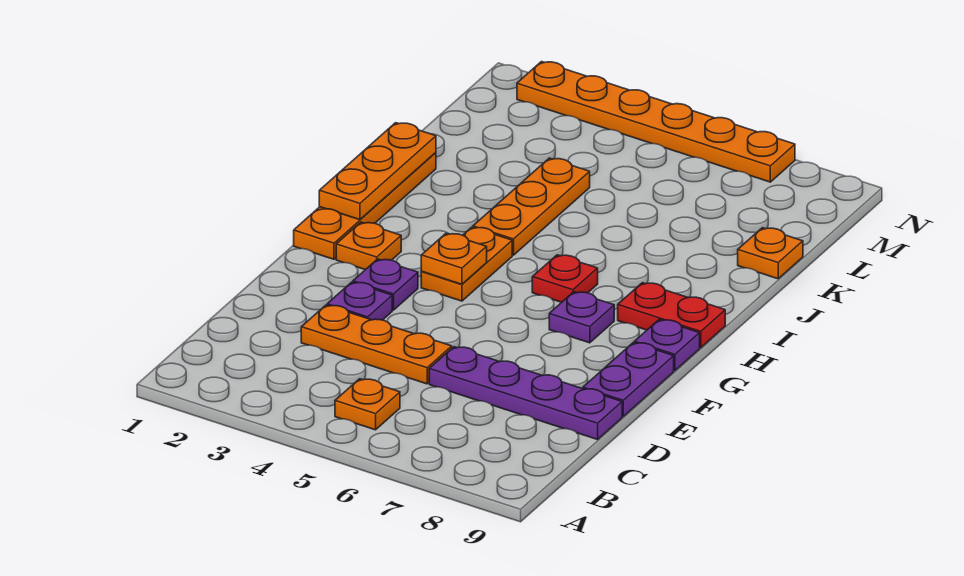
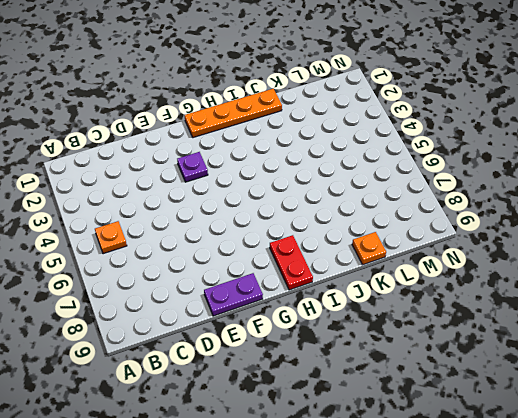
none -> orange 1x3 plate [301,305,452,384]
none -> purple 1x4 plate [429,347,622,440]
none -> purple 1x1 plate [327,282,392,320]

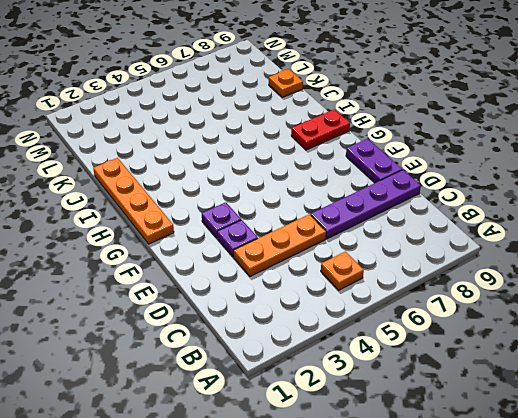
none -> orange 1x1 plate [336,222,401,270]
none -> orange 1x2 plate [421,227,512,301]
none -> purple 1x1 plate [549,292,614,343]

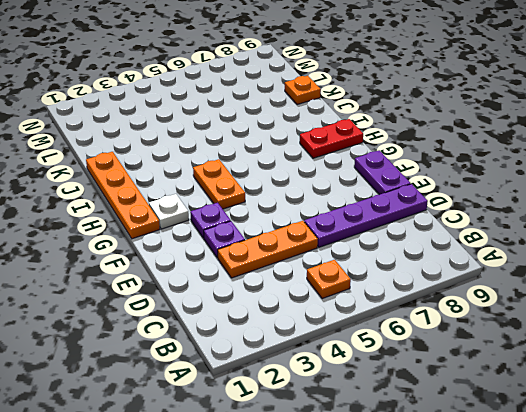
white 1x1 plate [149,194,189,229] -> orange 1x1 plate [336,222,401,270]
none -> purple 1x1 plate [549,292,614,343]
none -> purple 1x1 plate [634,320,700,371]
none -> red 1x1 plate [532,255,598,302]

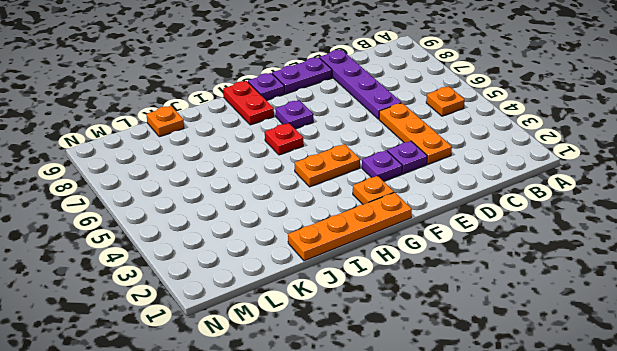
none -> orange 1x3 plate [473,158,590,255]
none -> orange 1x6 plate [517,62,795,182]
none -> orange 1x1 plate [421,233,487,284]

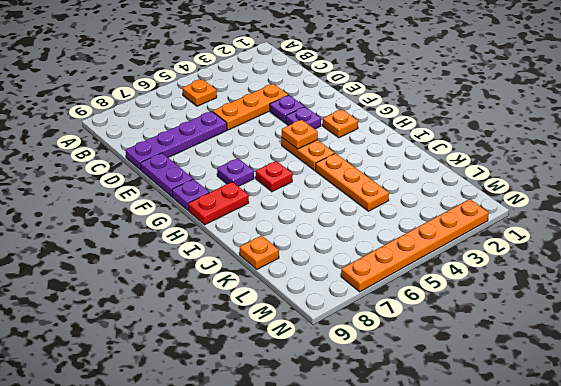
none -> orange 1x4 plate [294,153,436,259]
none -> orange 1x3 plate [319,123,436,220]

